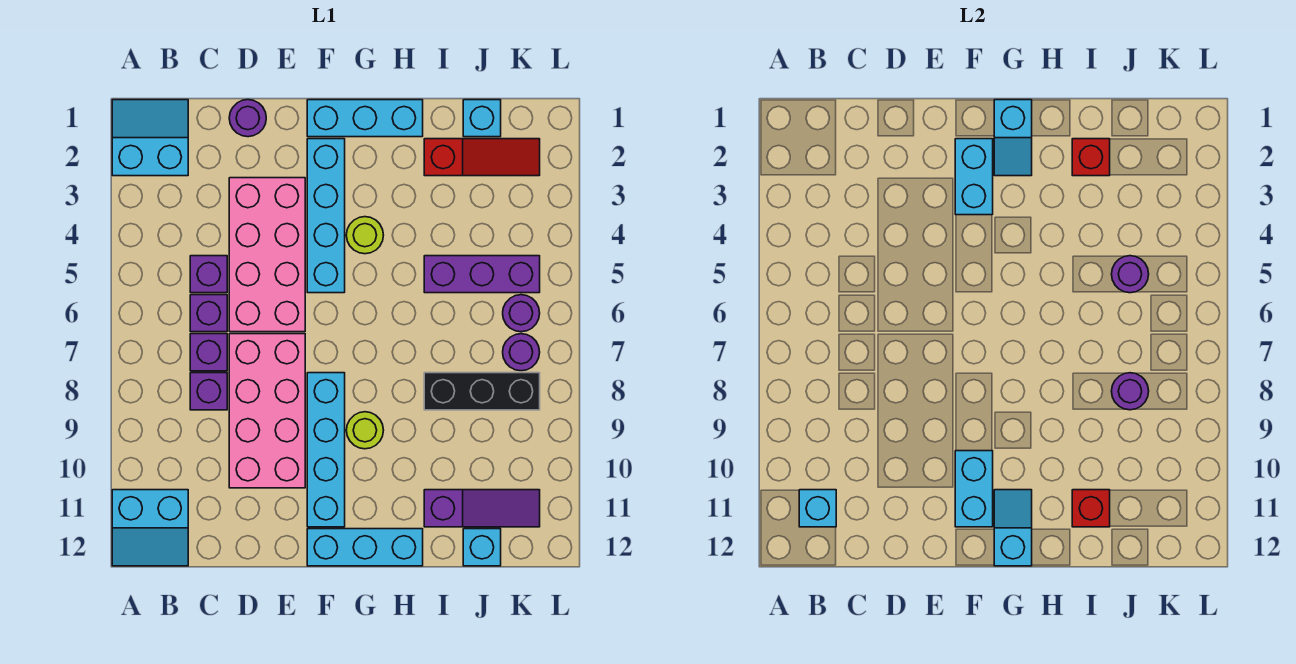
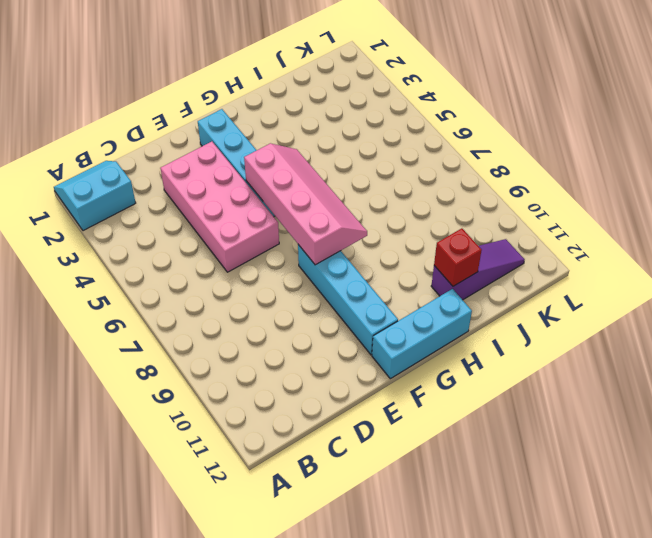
pink 2x4 slope [244,143,367,265] -> none
none -> cyan 2x2 slope [112,490,188,566]
none -> purple 1x1 brick [190,256,227,293]
none -> purple 1x1 brick [190,295,227,332]
none -> purple 1x1 brick [190,334,227,371]

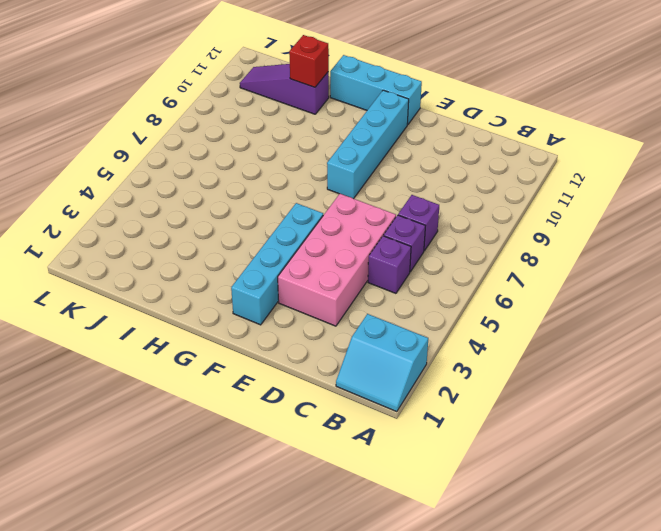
none -> cyan 2x2 slope [112,490,188,566]
none -> purple 1x1 brick [190,373,227,410]
none -> purple 1x1 round brick [229,100,266,137]
none -> pink 2x4 brick [229,334,305,488]

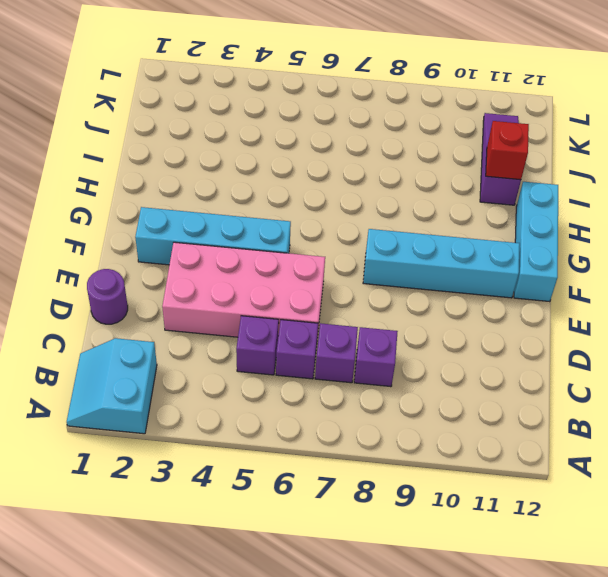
none -> cyan 2x2 slope [112,490,188,566]
none -> pink 2x4 brick [229,334,305,488]
none -> cyan 1x3 brick [307,100,423,137]
none -> lime 1x1 round brick [346,217,383,254]

